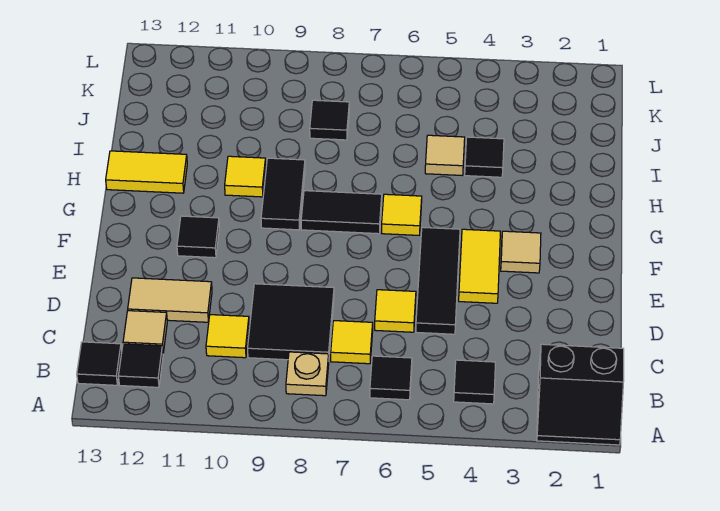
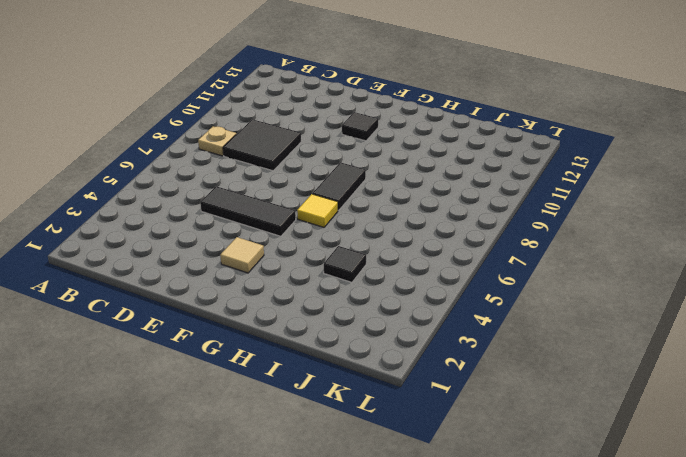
none -> black 2x2 slope [537,344,624,445]
none -> black 1x1 tile [454,360,495,404]
none -> black 1x1 tile [370,356,412,400]

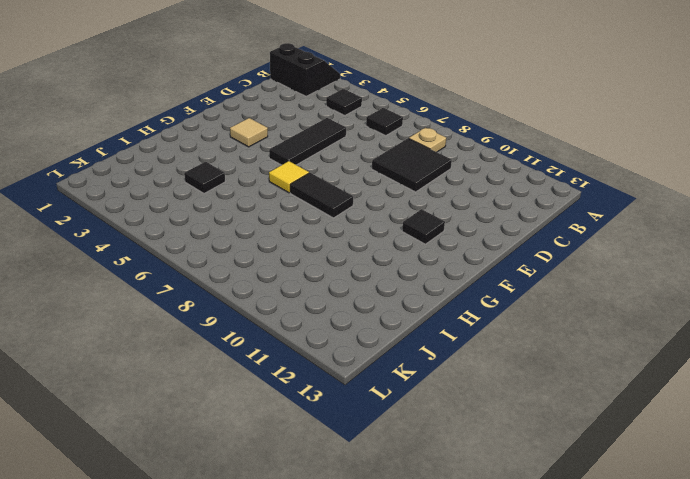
none -> black 1x1 tile [118,344,163,387]
none -> black 1x1 tile [77,342,122,385]
none -> yellow 1x1 tile [331,321,373,364]

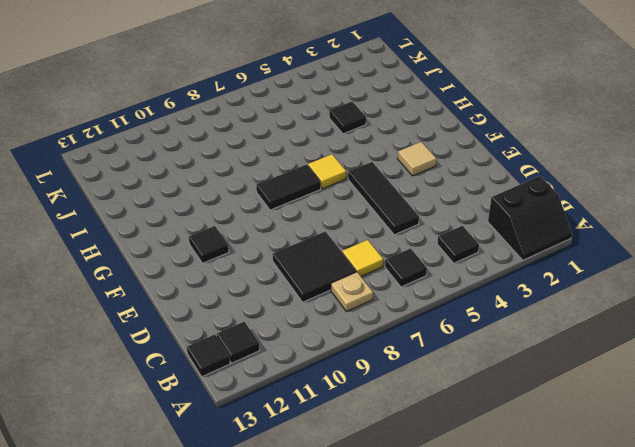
none -> yellow 1x1 tile [206,315,249,358]
none -> tan 1x1 tile [123,311,167,353]
none -> yellow 1x1 tile [375,290,416,332]

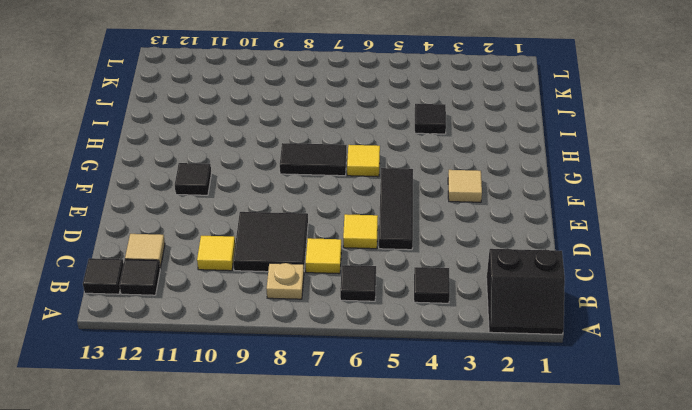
none -> tan 1x2 tile [128,278,212,322]
none -> yellow 1x2 tile [459,229,500,303]
none -> black 1x2 tile [261,158,305,230]

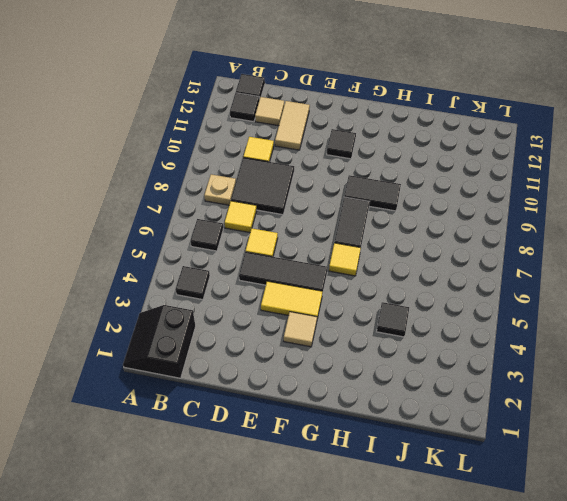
none -> yellow 1x1 tile [225,156,266,197]
none -> yellow 1x2 tile [106,151,187,193]
none -> tan 1x1 tile [425,135,465,175]

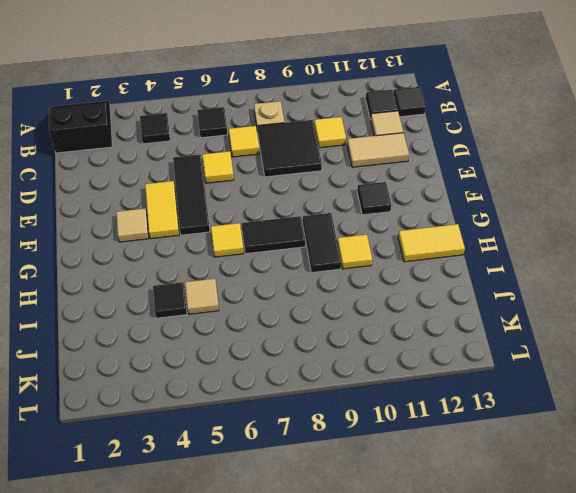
none -> black 1x1 tile [310,100,349,140]

